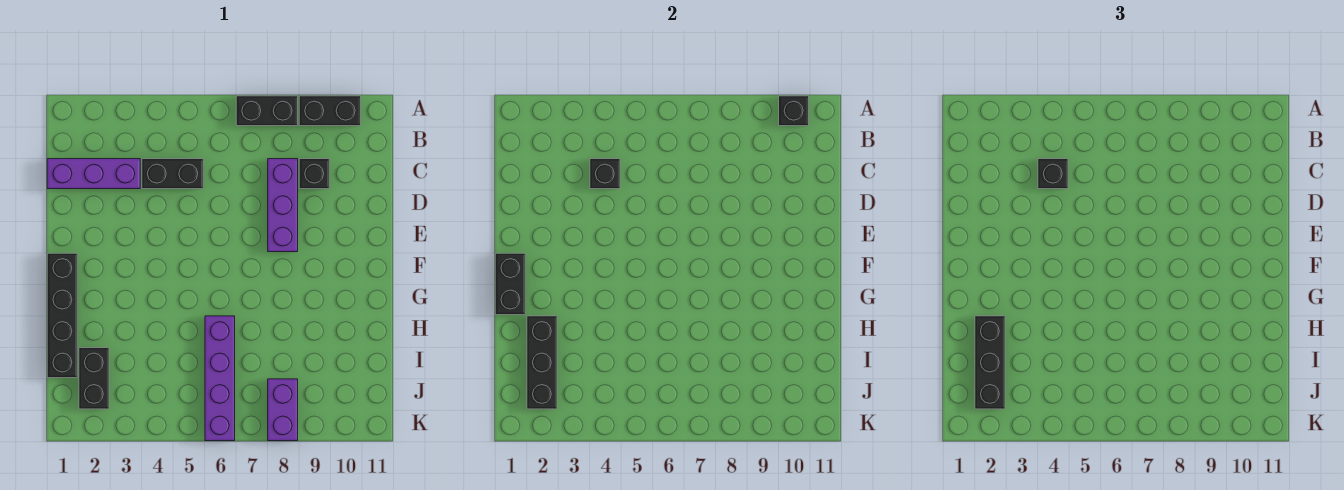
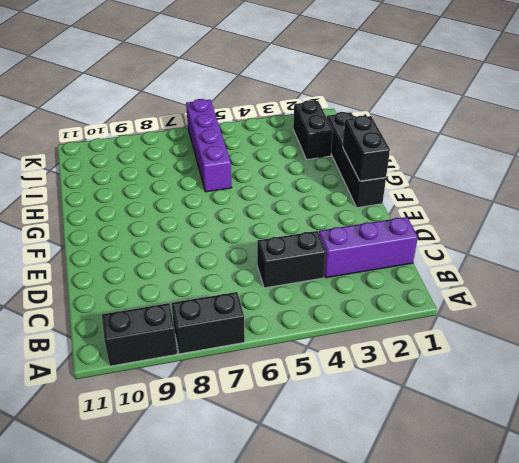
none -> purple 1x3 brick [268,159,298,252]
none -> black 1x1 brick [299,159,329,189]
none -> purple 1x2 brick [268,379,298,441]

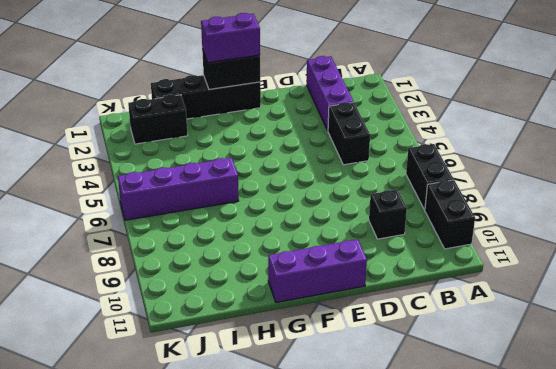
purple 1x3 brick [268,239,367,302] -> purple 1x3 brick moved to [268,159,298,252]
purple 1x2 brick [201,13,260,63] -> purple 1x2 brick moved to [268,379,298,441]
none -> black 1x1 brick [779,96,809,126]
none -> black 1x1 brick [590,159,620,189]
none -> black 1x3 brick [527,316,557,409]

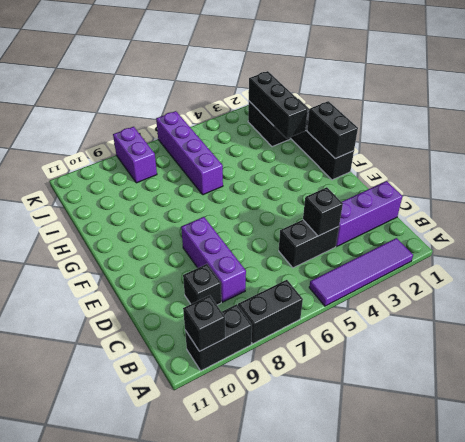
purple 1x4 tile [309,238,413,306] -> none
none -> black 1x1 brick [1038,159,1068,189]
none -> black 1x3 brick [975,316,1005,409]

